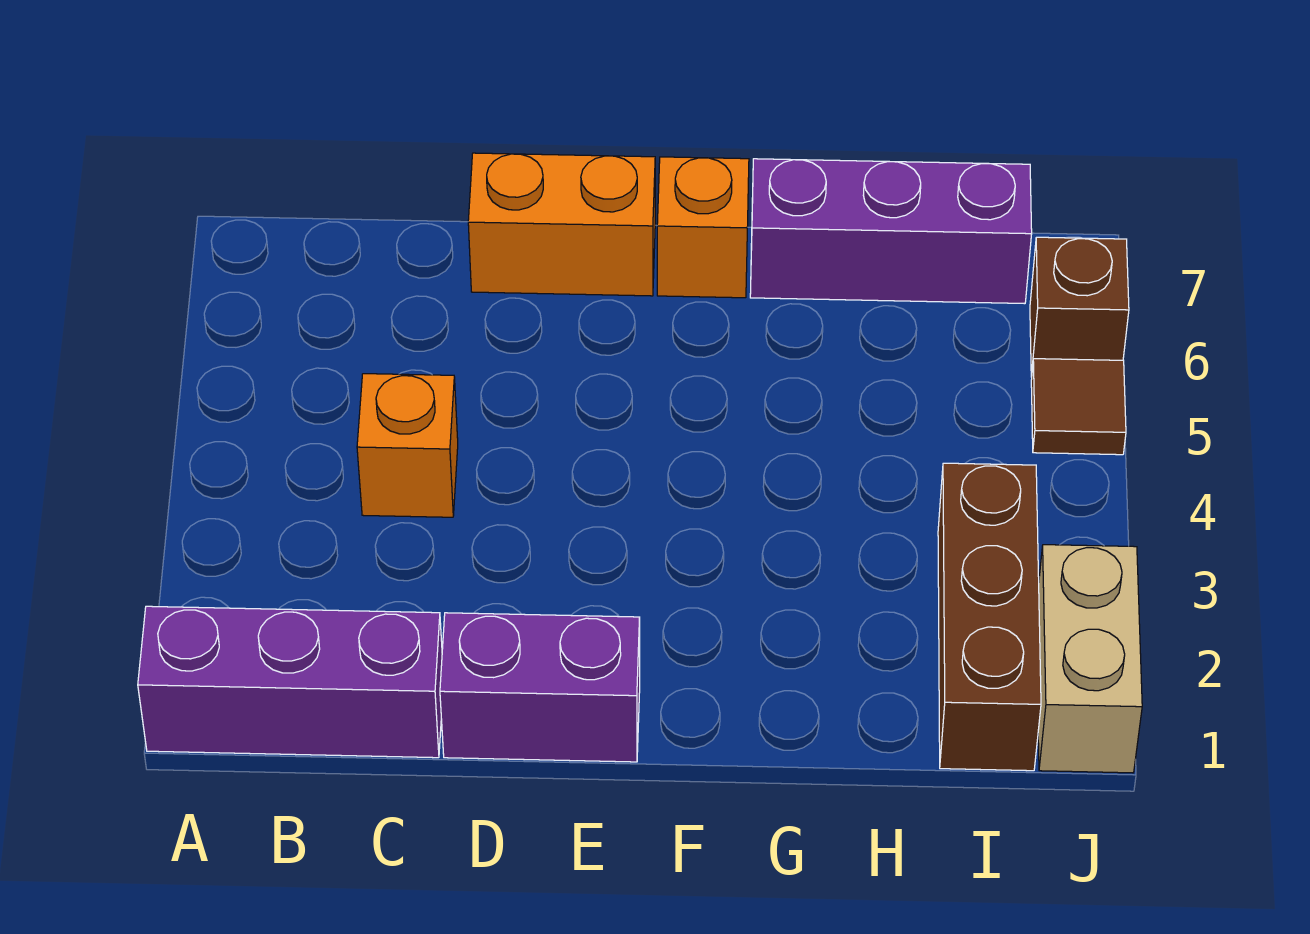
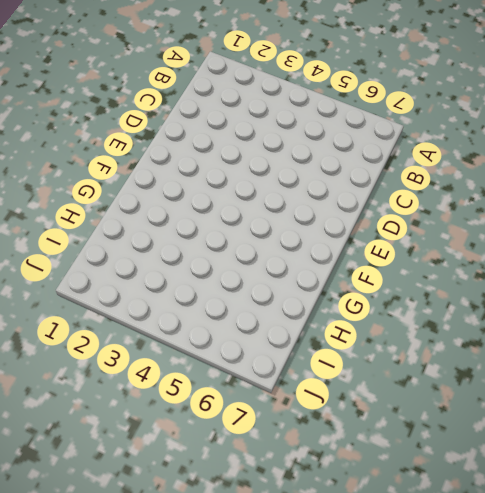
none -> purple 1x3 brick [138,606,442,758]
none -> orange 1x1 brick [357,374,458,517]

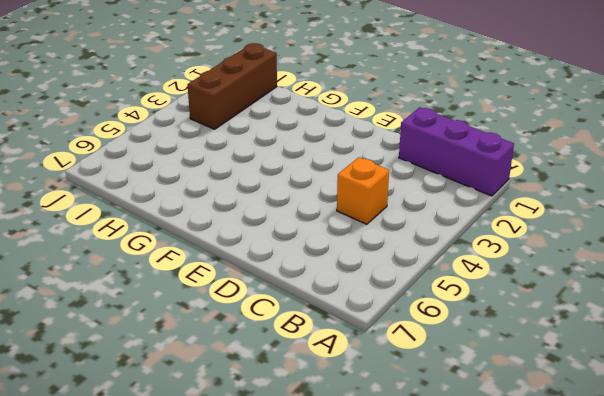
none -> purple 1x2 brick [440,613,640,762]
none -> orange 1x2 brick [468,153,655,296]

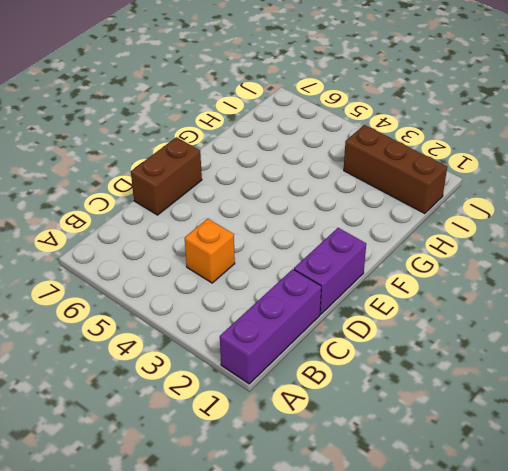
brown 1x2 brick [131,137,202,215] -> orange 1x2 brick [468,153,655,296]
none -> orange 1x1 brick [657,157,749,298]
none -> purple 1x3 brick [750,159,1032,304]

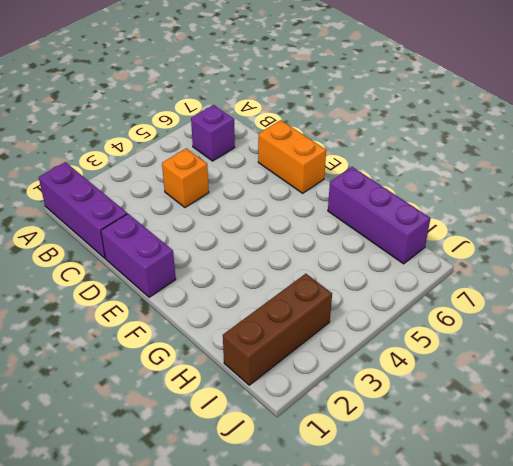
purple 1x1 brick [191,105,235,161] -> none
none -> orange 1x1 brick [657,157,749,298]
none -> tan 1x2 brick [1038,545,1142,773]

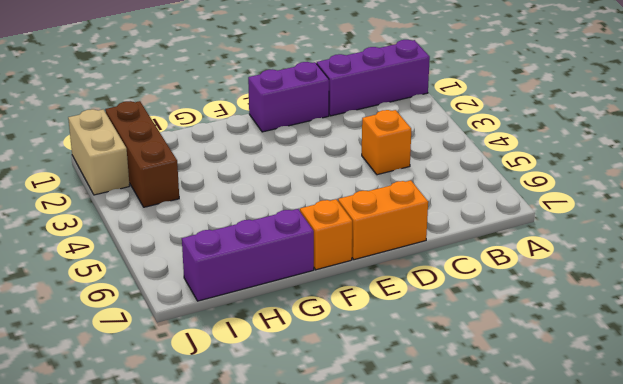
none -> brown 1x1 tile [1031,359,1126,455]
none -> brown 1x1 brick [1030,237,1129,377]

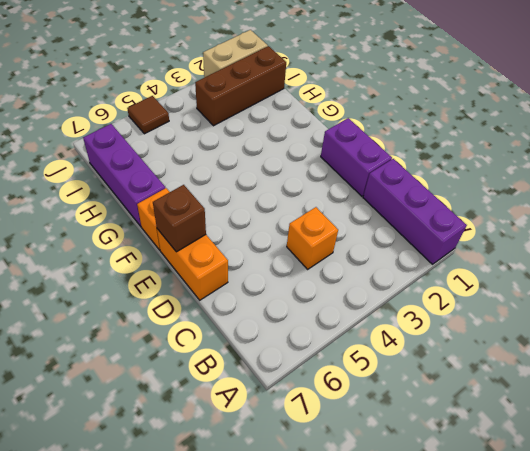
brown 1x1 brick [153,185,206,252] -> brown 1x1 brick moved to [1030,237,1129,377]

